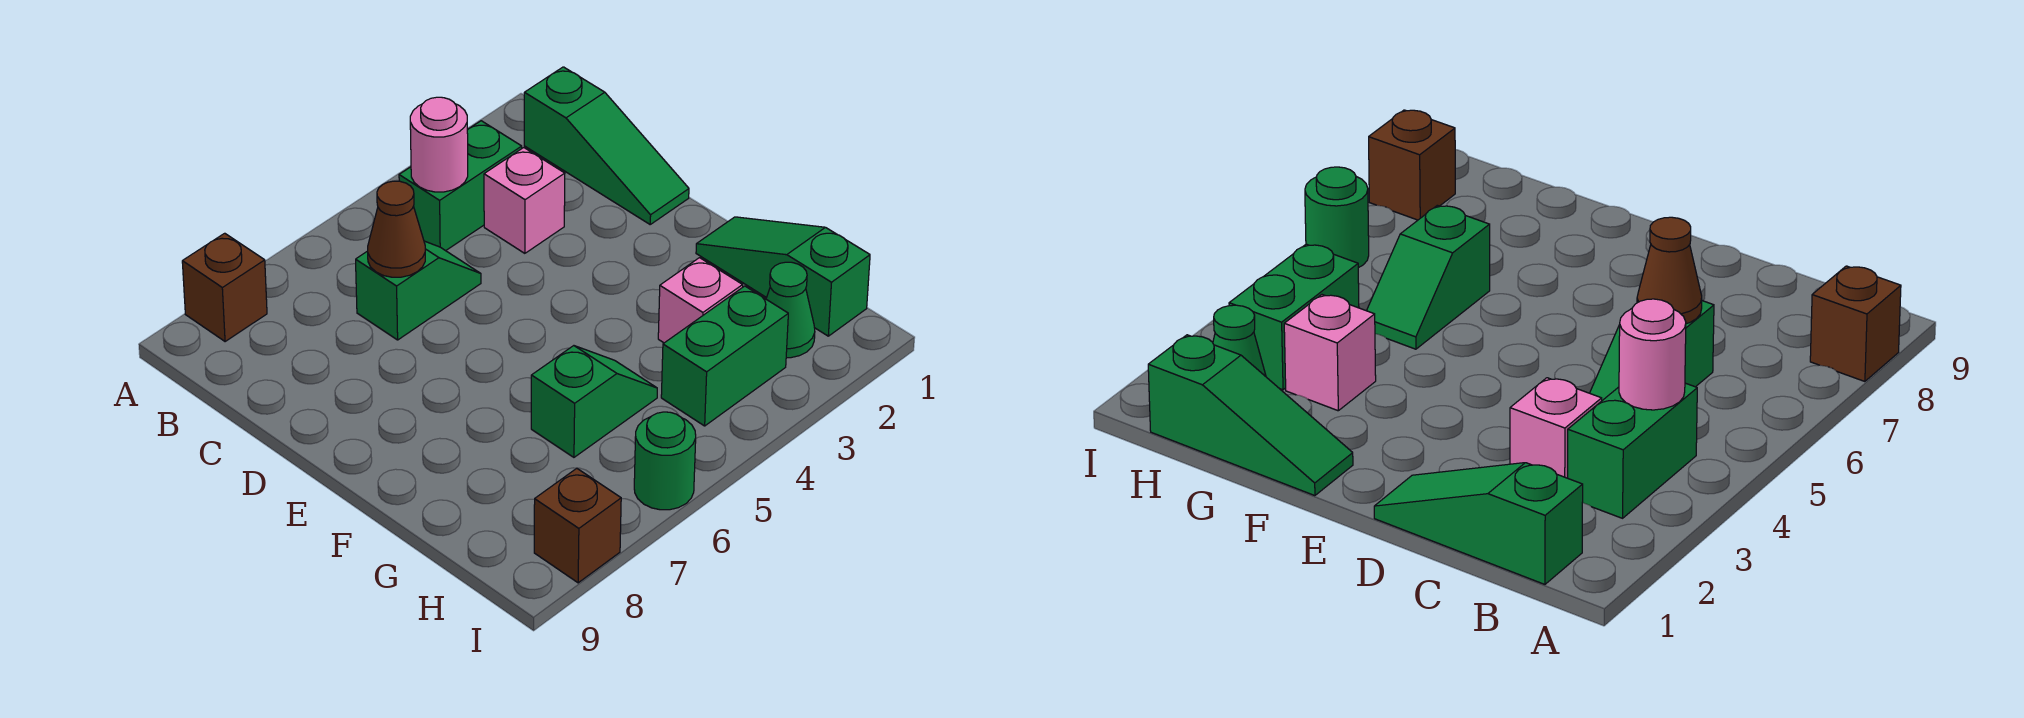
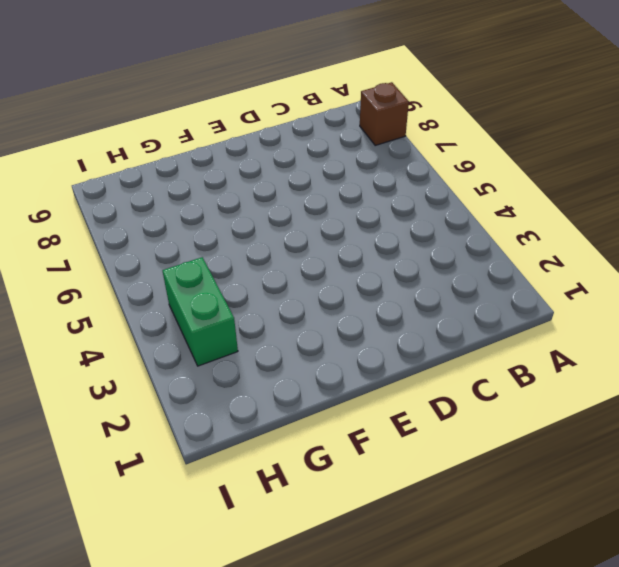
none -> green 1x3 slope [524,67,689,224]
none -> green 1x2 brick [399,121,522,251]
none -> pink 1x1 brick [484,148,565,253]

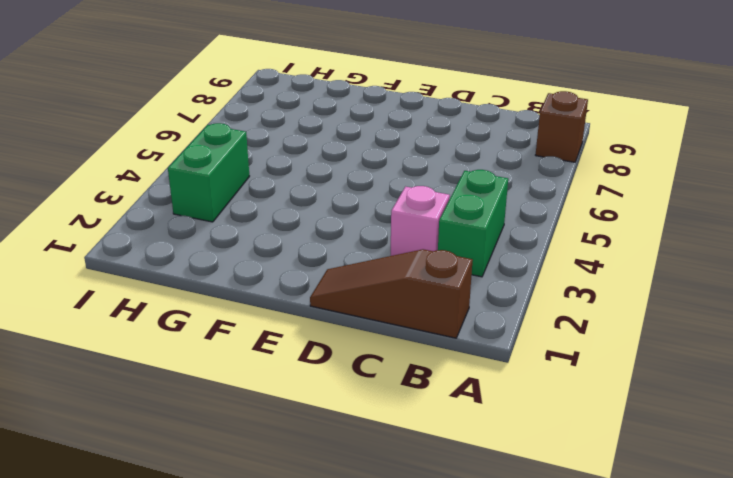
brown 1x3 slope [310,249,473,338] -> green 1x3 slope [524,67,689,224]
none -> green 1x2 slope [356,241,481,340]
none -> green 1x3 slope [696,217,870,336]
none -> pink 1x1 brick [658,258,743,343]

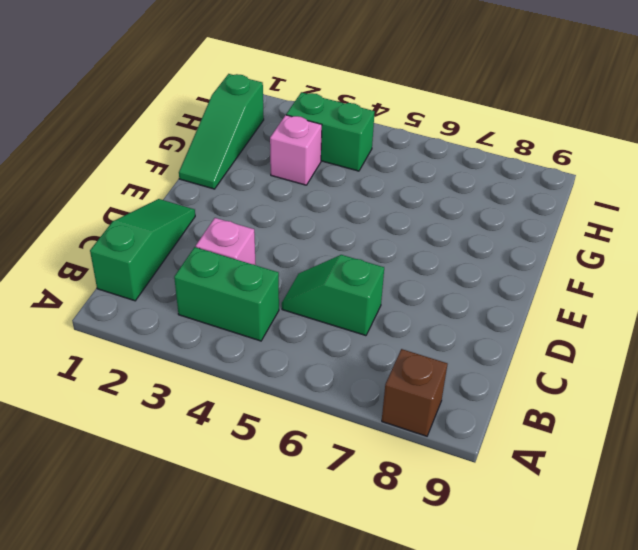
none -> green 1x2 slope [531,346,657,457]
none -> green 1x1 cone [766,262,815,358]
none -> green 1x1 round brick [634,412,696,510]

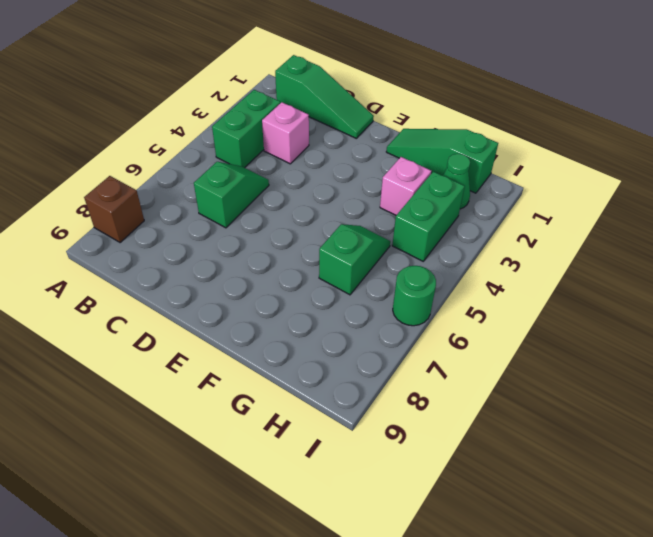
none -> brown 1x1 brick [534,468,621,583]
none -> pink 1x1 round brick [410,97,468,192]
none -> brown 1x1 cone [368,181,425,277]

